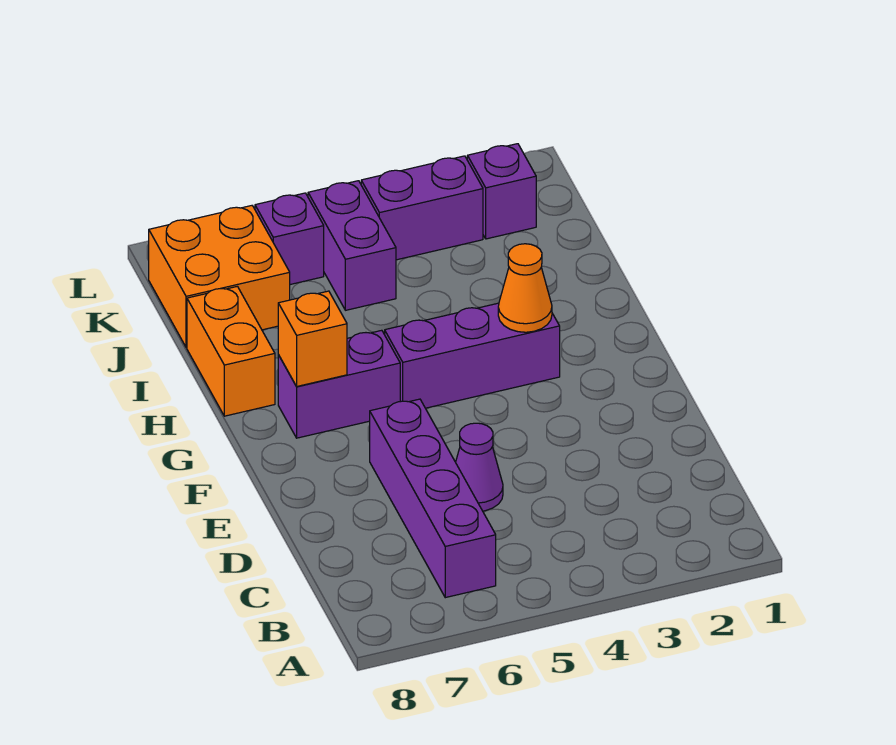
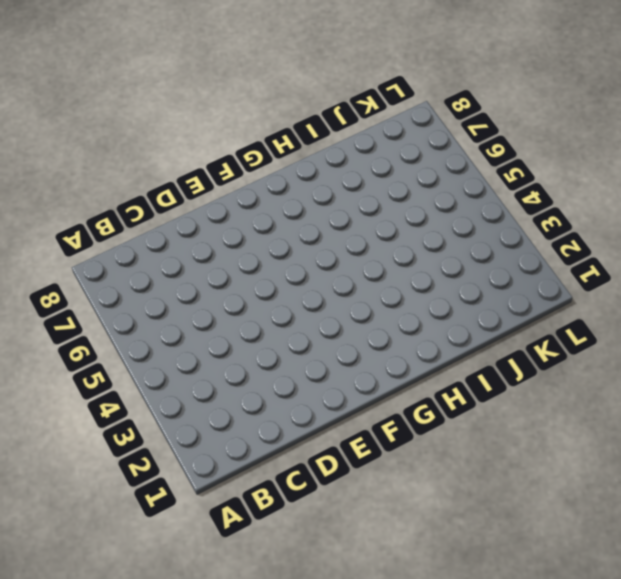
none -> purple 1x4 brick [370,399,496,598]
none -> purple 1x1 cone [456,423,503,511]
none -> purple 1x3 brick [385,303,560,408]

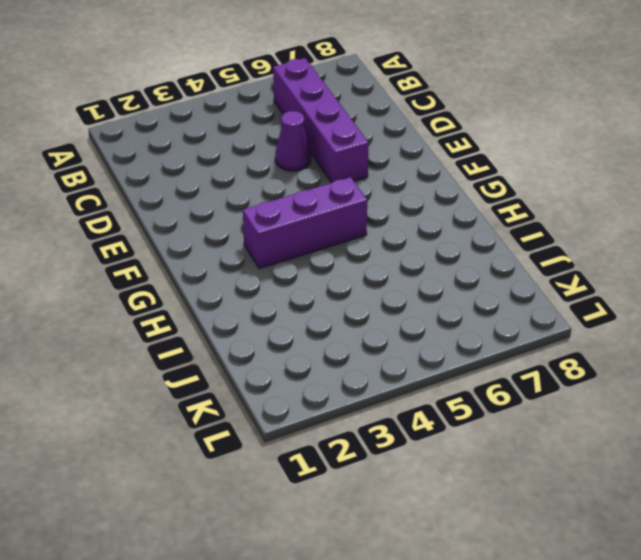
none -> purple 1x2 brick [278,330,400,438]
none -> orange 1x2 brick [187,286,275,416]
none -> purple 1x2 brick [308,181,396,310]

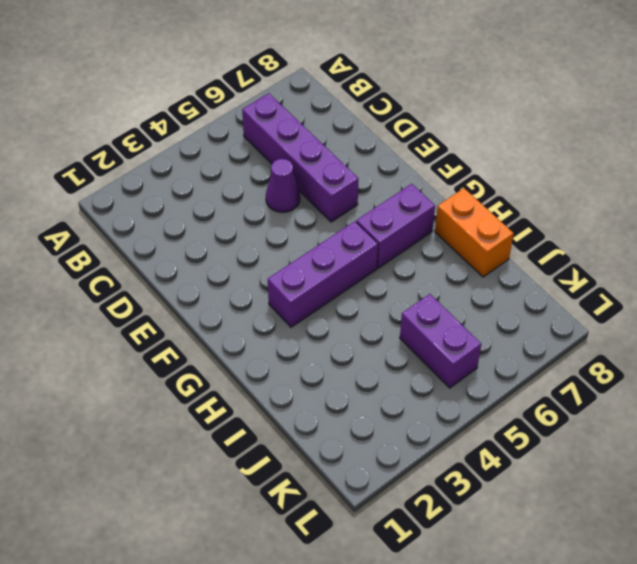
none -> orange 2x2 brick [149,206,290,348]
none -> purple 1x1 brick [467,144,536,239]
none -> purple 1x2 brick [361,156,483,260]

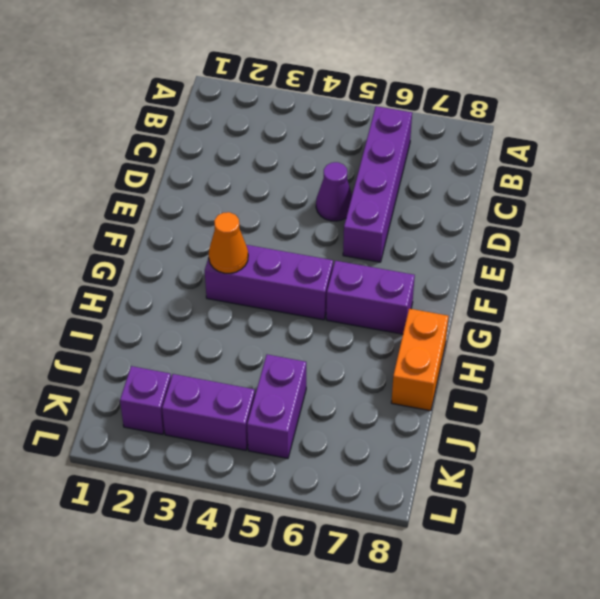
none -> orange 2x2 brick [149,206,290,348]
none -> purple 1x1 brick [255,193,324,285]
none -> orange 1x1 brick [278,291,347,386]

